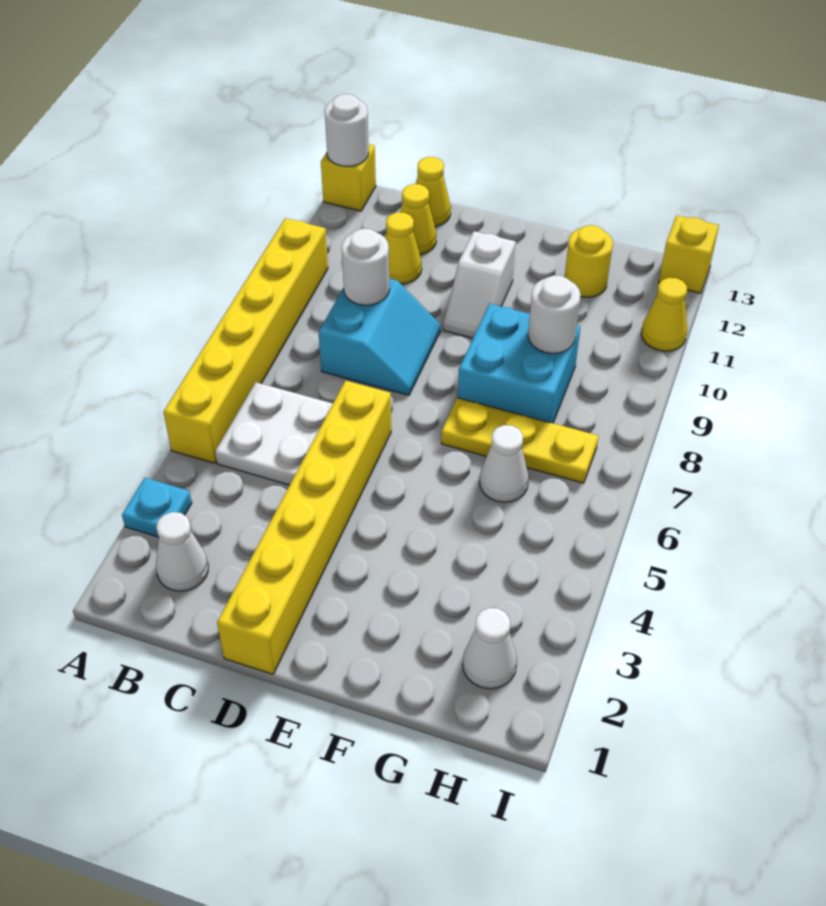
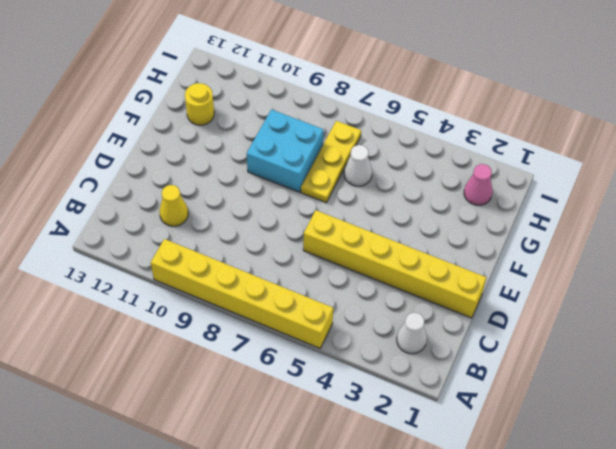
pink 1x1 cone [464,164,493,205] -> white 1x1 cone [463,608,517,689]
none -> cyan 1x1 plate [122,478,192,537]
none -> yellow 1x1 brick [321,144,376,211]
none -> white 2x2 plate [215,382,333,485]

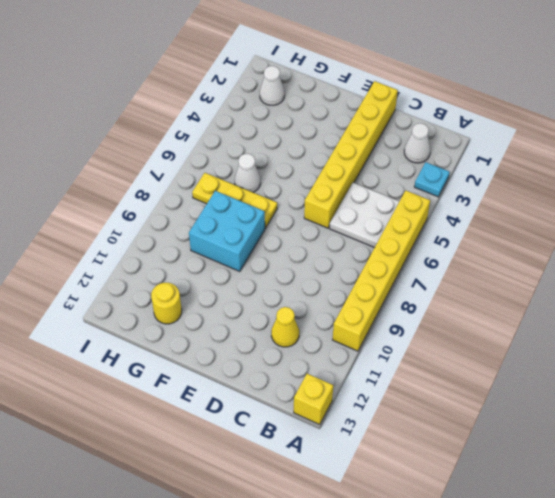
none -> cyan 2x2 slope [319,278,440,395]
none -> yellow 1x1 cone [400,184,437,255]
none -> yellow 1x1 cone [416,157,451,227]

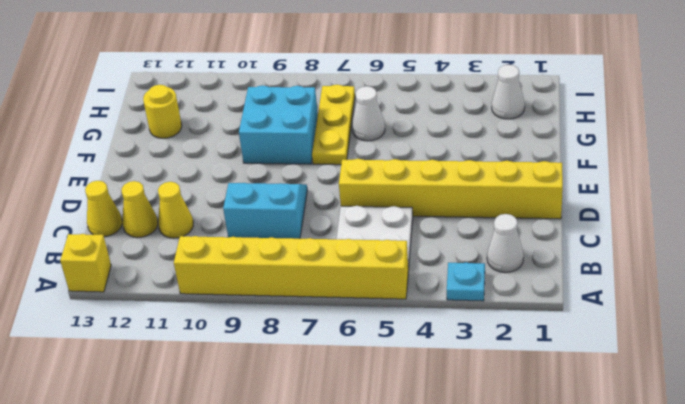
none -> white 1x2 slope [443,231,516,338]
none -> yellow 1x1 cone [641,278,687,351]
none -> yellow 1x1 brick [659,215,719,293]

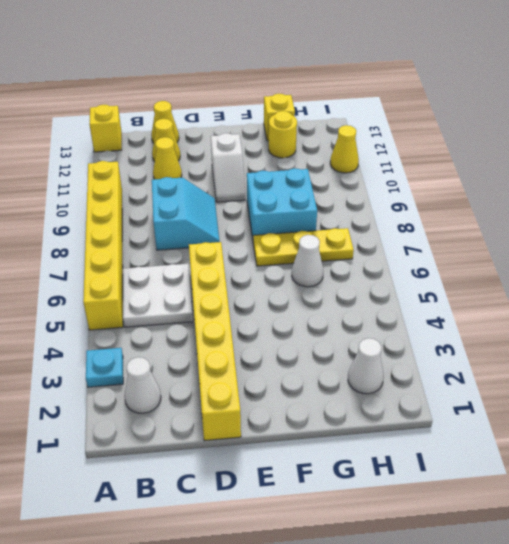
yellow 1x1 brick [264,94,295,141] -> yellow 1x1 brick moved to [659,215,719,293]
none -> white 1x1 round brick [325,94,369,166]
none -> white 1x1 round brick [342,229,390,305]
none -> white 1x1 round brick [528,275,581,353]

